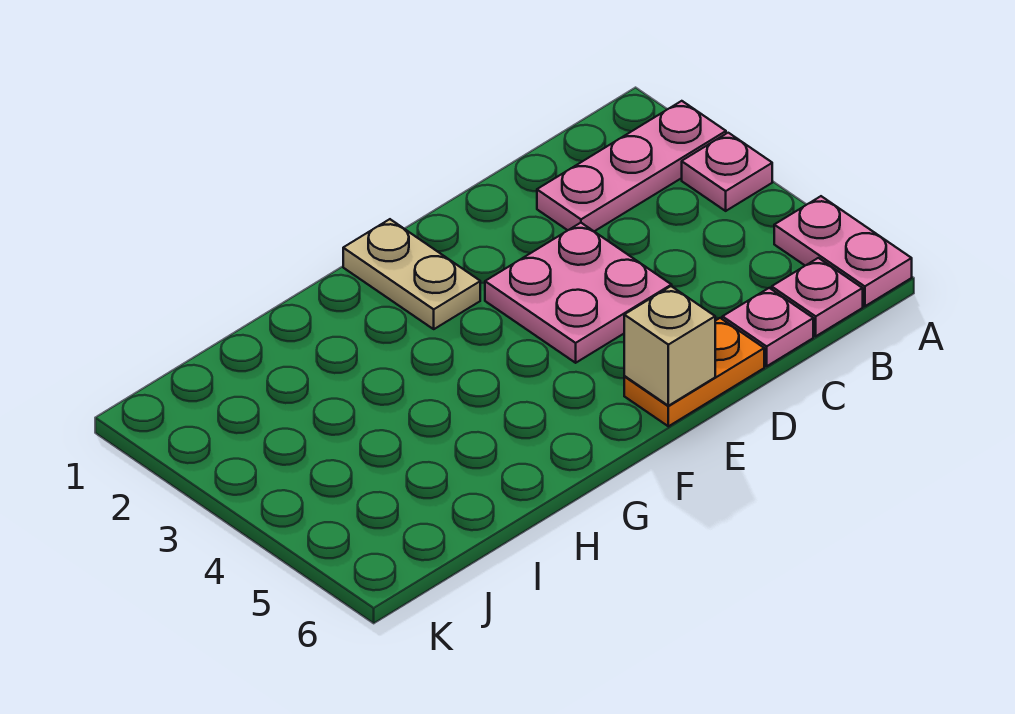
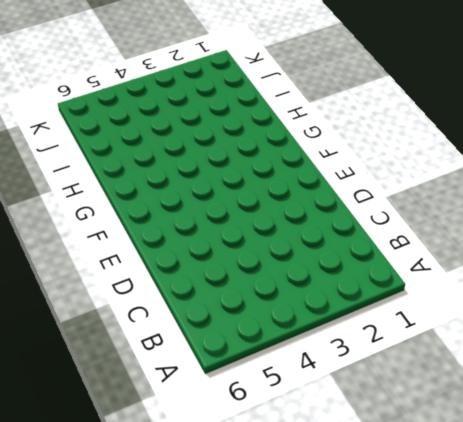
none -> pink 1x3 plate [537,101,726,231]
none -> pink 1x1 plate [682,133,772,211]

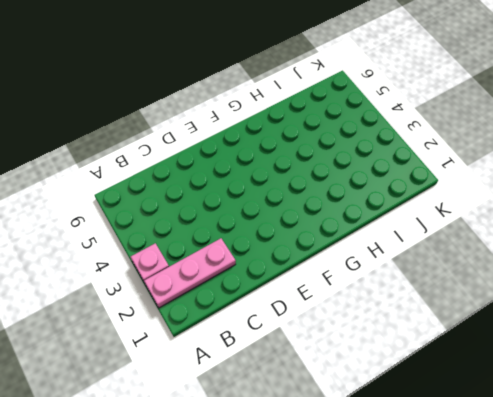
none -> pink 1x2 plate [774,196,912,306]
none -> pink 1x1 plate [772,258,863,336]

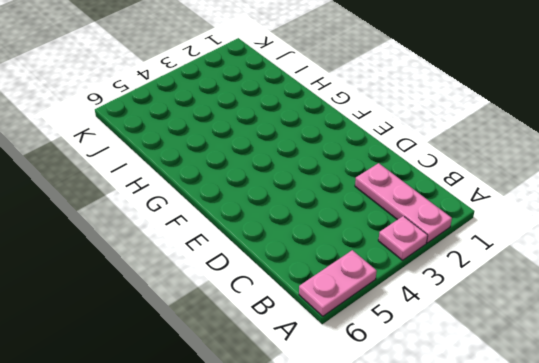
none -> pink 1x1 plate [772,258,863,336]
none -> pink 1x1 plate [722,288,813,366]

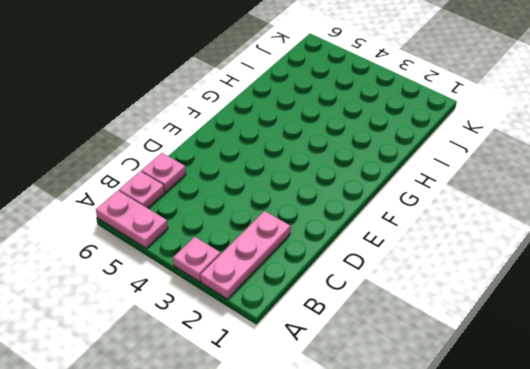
none -> pink 2x2 plate [485,223,672,363]
none -> orange 1x2 plate [624,318,764,426]

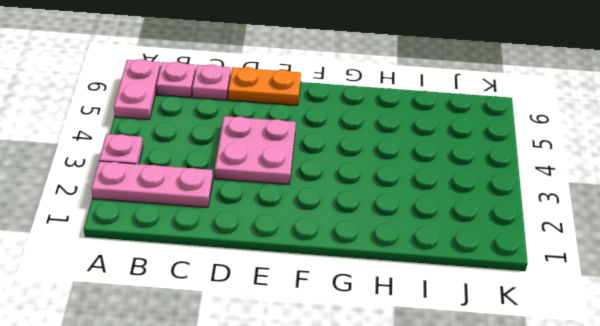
none -> tan 1x2 plate [343,219,480,329]
none -> tan 1x1 brick [624,286,715,406]

